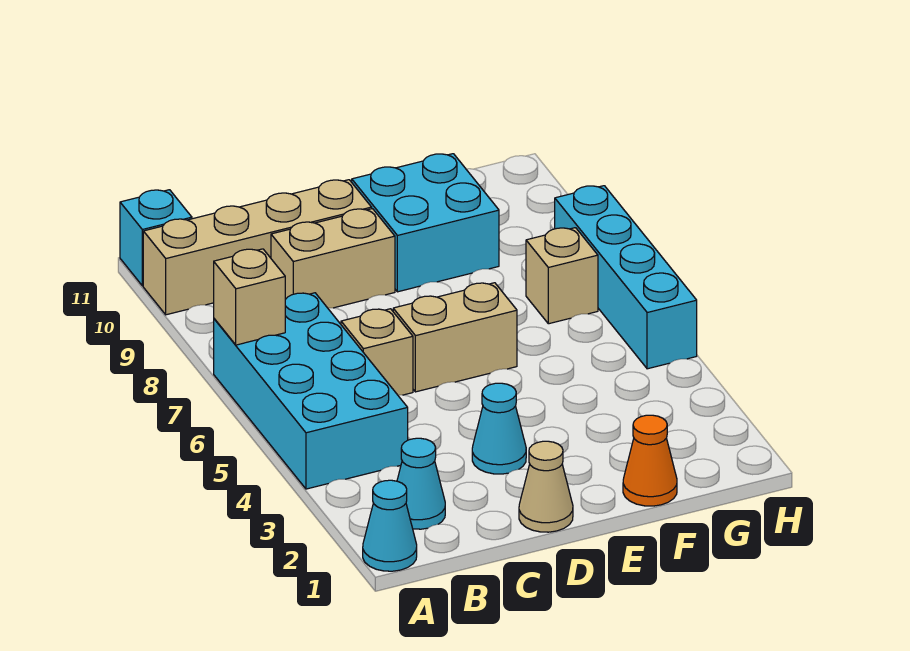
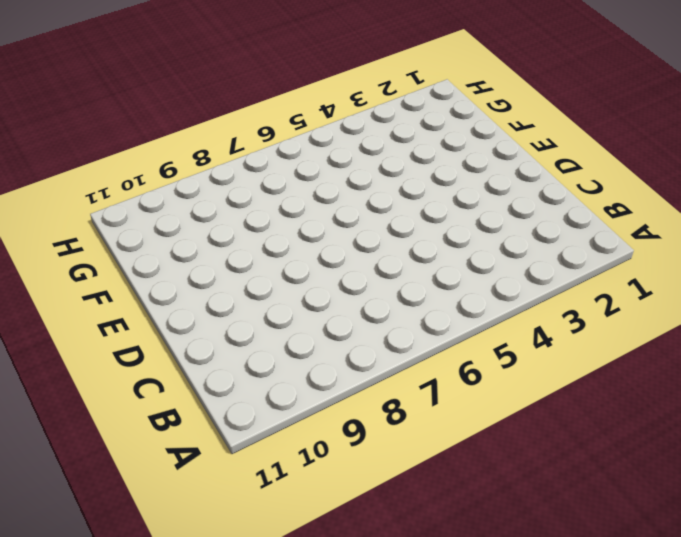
none -> cyan 1x1 cone [363,480,417,571]
none -> cyan 2x4 brick [214,293,408,489]
none -> tan 1x4 brick [143,180,372,315]

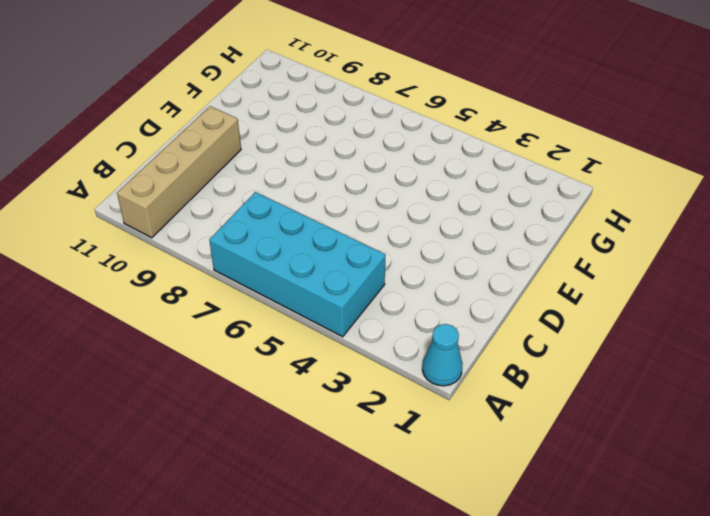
none -> cyan 1x1 brick [120,190,192,286]
none -> cyan 1x1 cone [397,438,445,529]
none -> tan 1x1 brick [341,309,413,395]

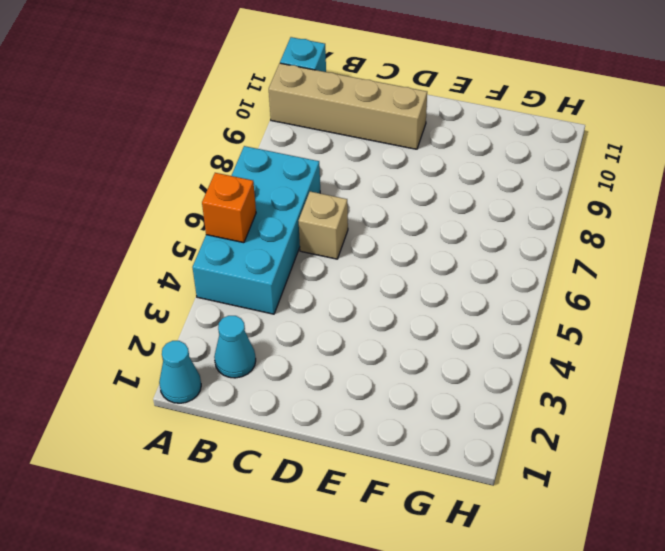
orange 1x1 brick [202,173,256,243] -> none
none -> tan 1x2 brick [271,209,395,308]
none -> tan 1x1 cone [519,441,573,532]
none -> cyan 1x1 cone [472,383,526,474]

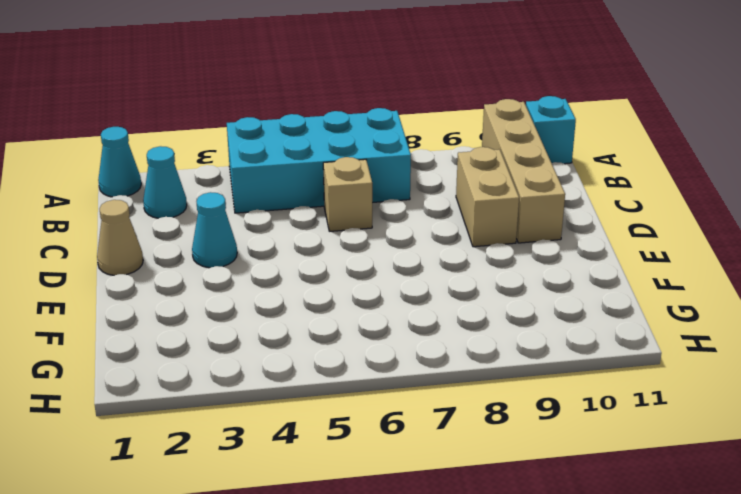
none -> tan 1x2 brick [393,283,517,392]
none -> cyan 2x2 brick [352,154,499,292]
none -> orange 1x1 cone [623,415,677,506]

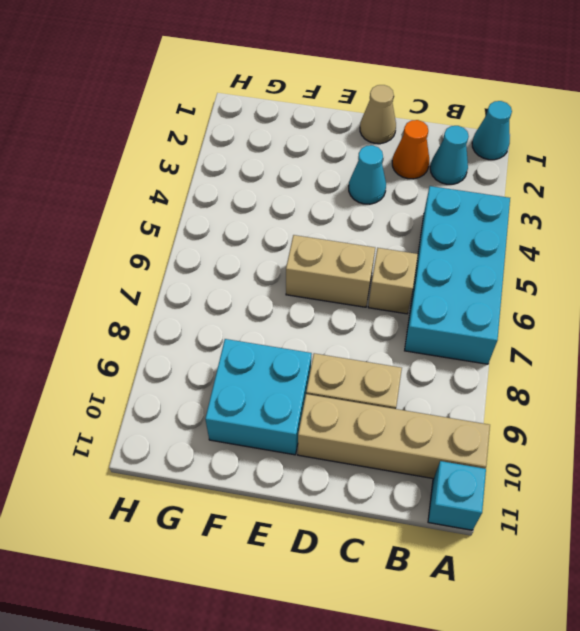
orange 1x1 cone [392,120,429,179] -> orange 1x1 cone moved to [623,415,677,506]
none -> tan 1x1 brick [526,228,598,324]
none -> cyan 1x4 brick [555,186,697,369]
none -> tan 1x1 brick [214,249,285,345]

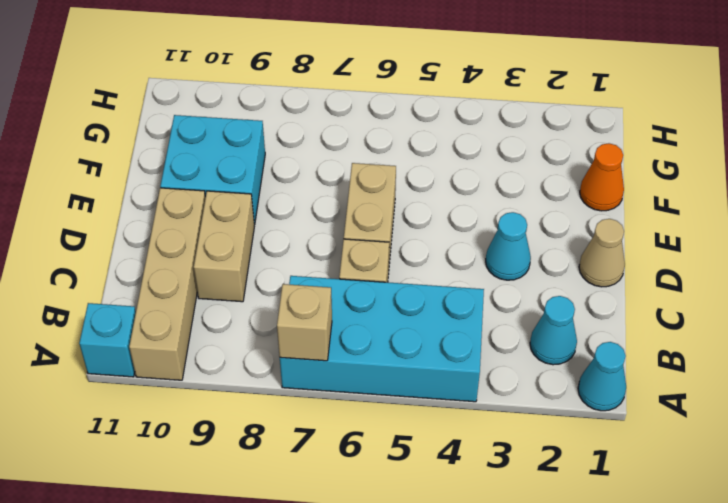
none -> tan 1x1 brick [526,228,598,324]
none -> cyan 1x4 brick [555,186,697,369]

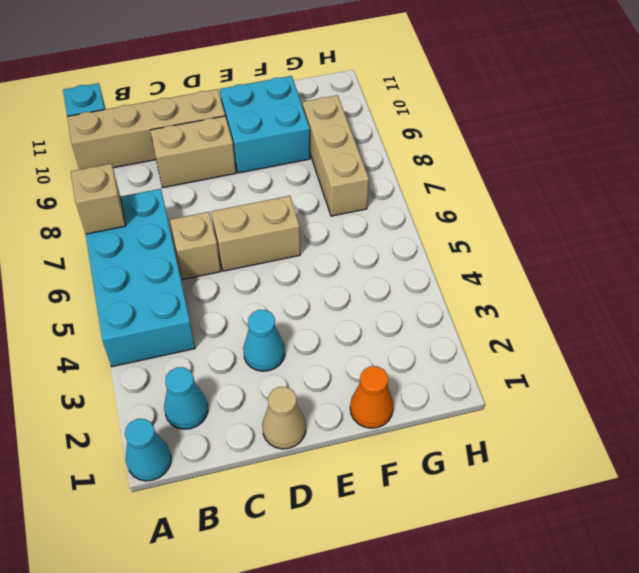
tan 1x3 brick [303,95,369,216] -> tan 1x1 brick [526,228,598,324]
none -> cyan 1x4 brick [555,186,697,369]

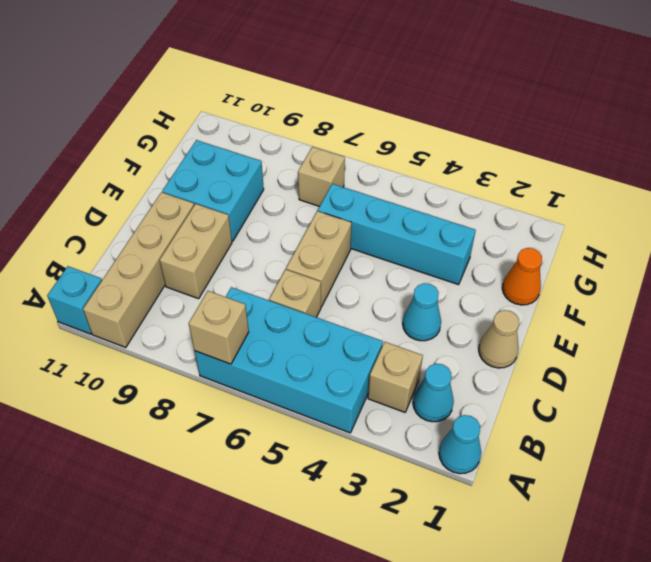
tan 1x1 brick [368,342,423,412] -> none
cyan 1x4 brick [318,184,476,285] -> cyan 1x4 brick moved to [555,186,697,369]

